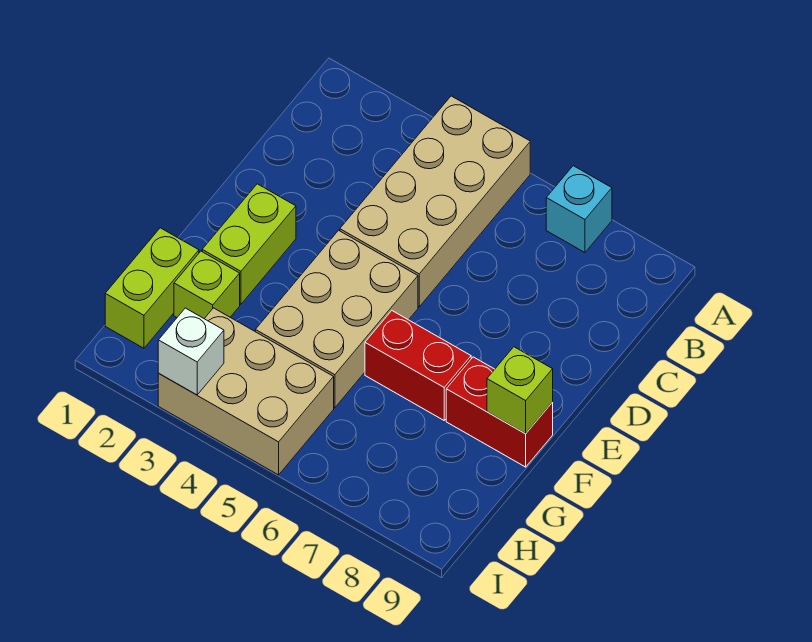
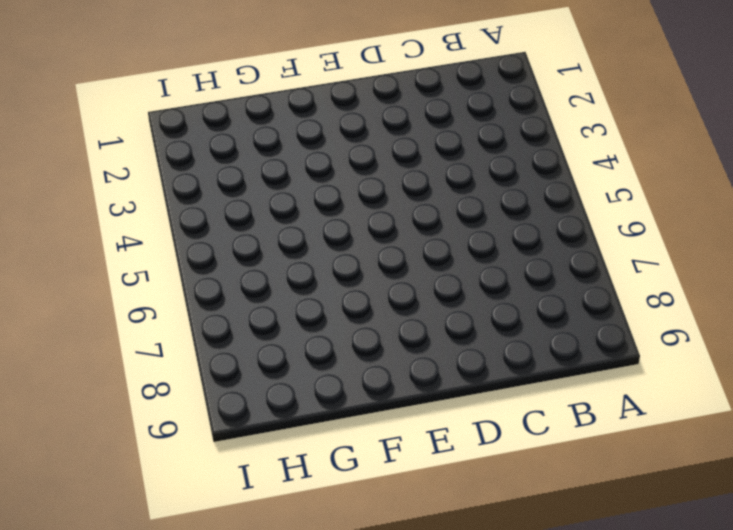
none -> tan 2x4 brick [340,96,530,307]
none -> cyan 1x1 brick [546,166,612,252]

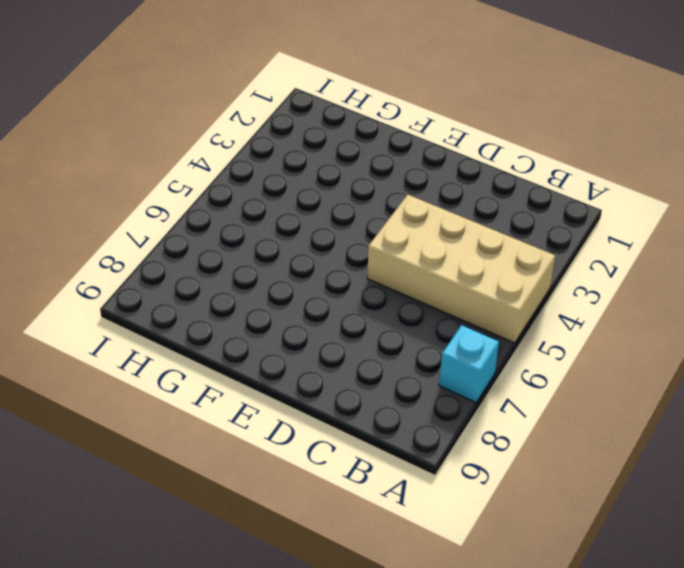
none -> lime 1x2 brick [202,184,296,304]
none -> tan 2x3 brick [255,230,418,408]

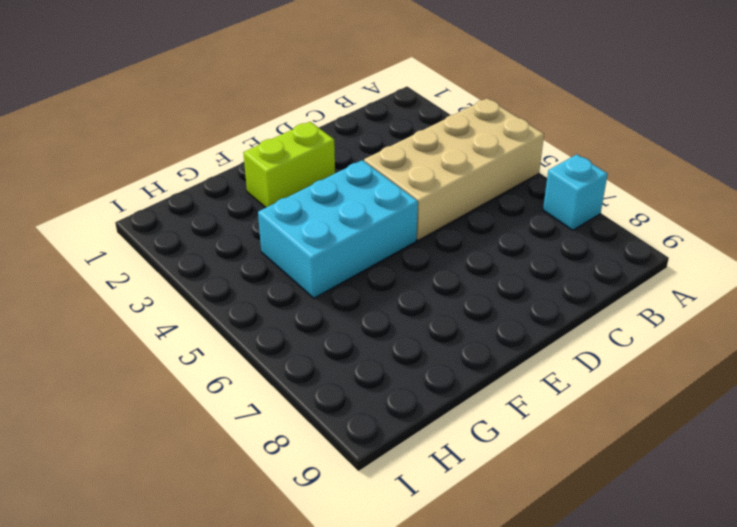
cyan 2x3 brick [258,160,418,298] -> tan 2x3 brick [255,230,418,408]
none -> red 1x2 brick [365,311,471,420]
none -> red 1x2 brick [446,357,553,467]

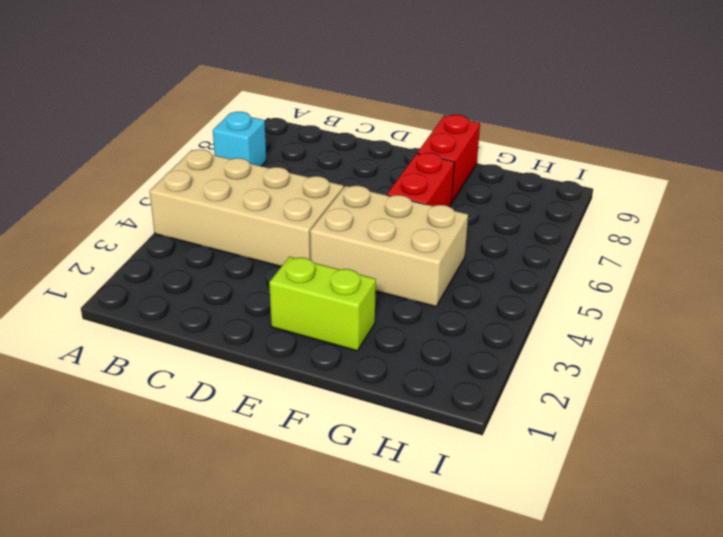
none -> lime 1x2 brick [105,228,199,348]
none -> lime 1x1 brick [174,251,240,318]

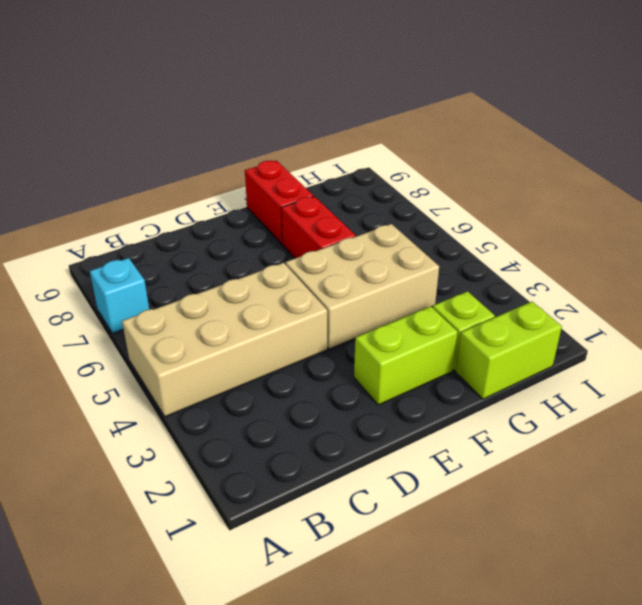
none -> tan 2x3 brick [158,308,334,475]
none -> lime 1x1 brick [487,347,553,434]

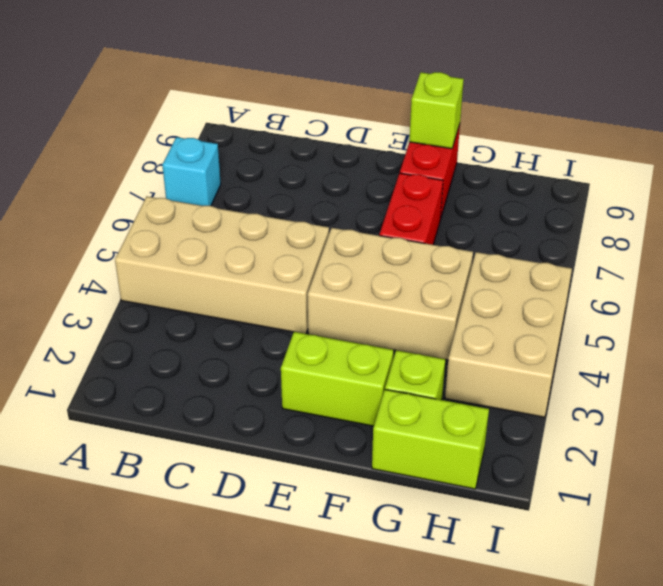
none -> white 1x1 brick [158,308,224,395]

